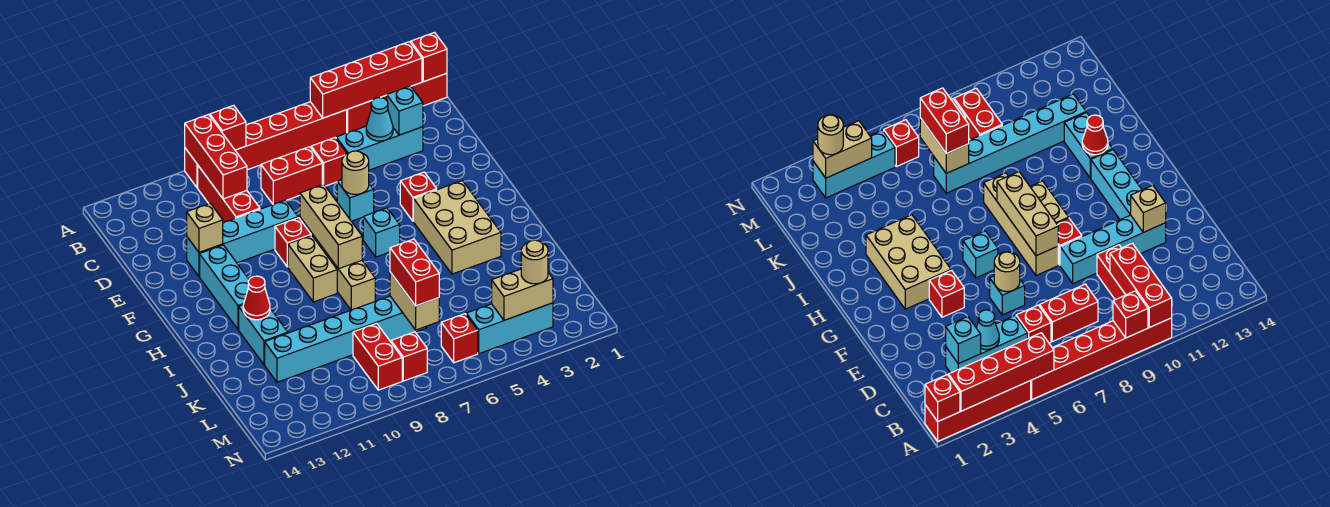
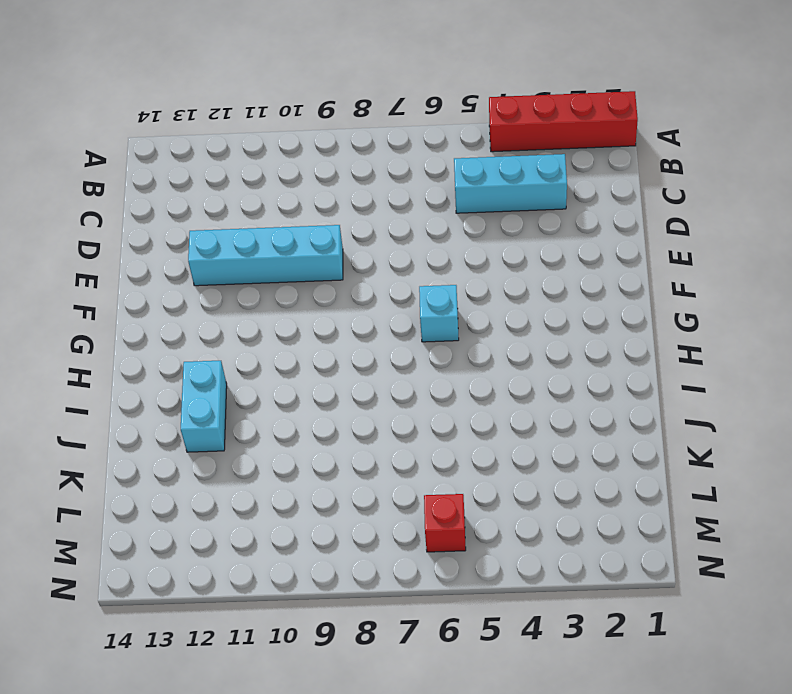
none -> red 1x6 brick [185,102,347,188]
none -> red 1x3 brick [198,166,260,223]
none -> red 1x1 brick [311,138,347,186]
none -> red 1x2 brick [261,147,322,204]

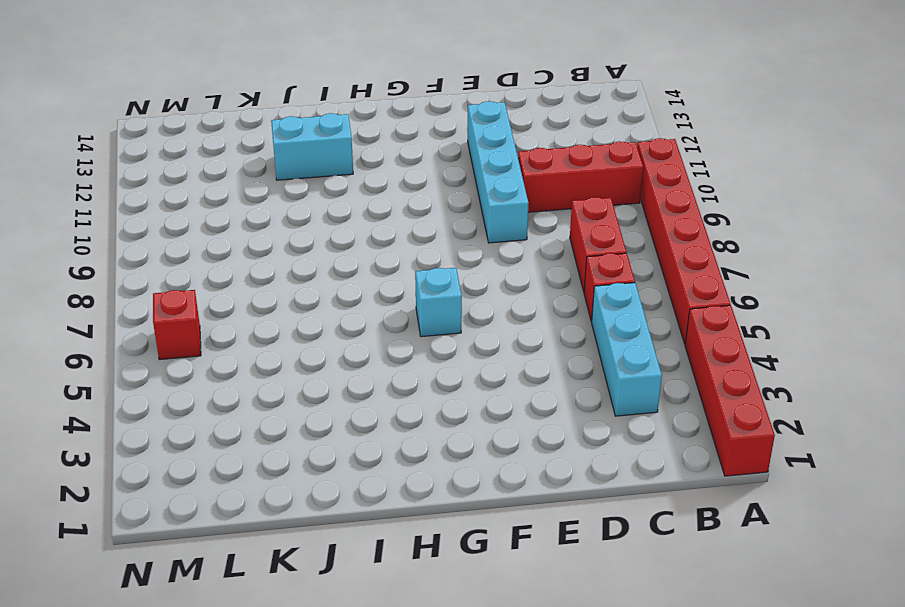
none -> cyan 1x1 brick [337,180,374,221]
none -> red 1x1 brick [400,172,437,221]
none -> tan 1x4 brick [300,218,375,310]
none -> red 1x1 brick [275,218,311,267]

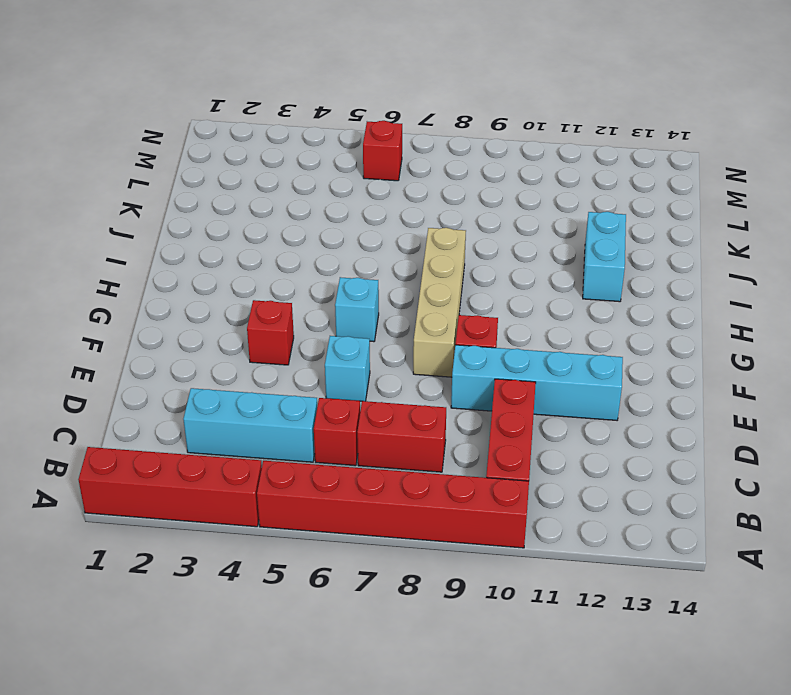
none -> cyan 1x3 brick [200,245,249,329]
none -> tan 2x3 brick [413,181,501,274]
none -> tan 1x2 brick [288,235,337,302]
none -> cyan 1x6 brick [265,296,426,382]

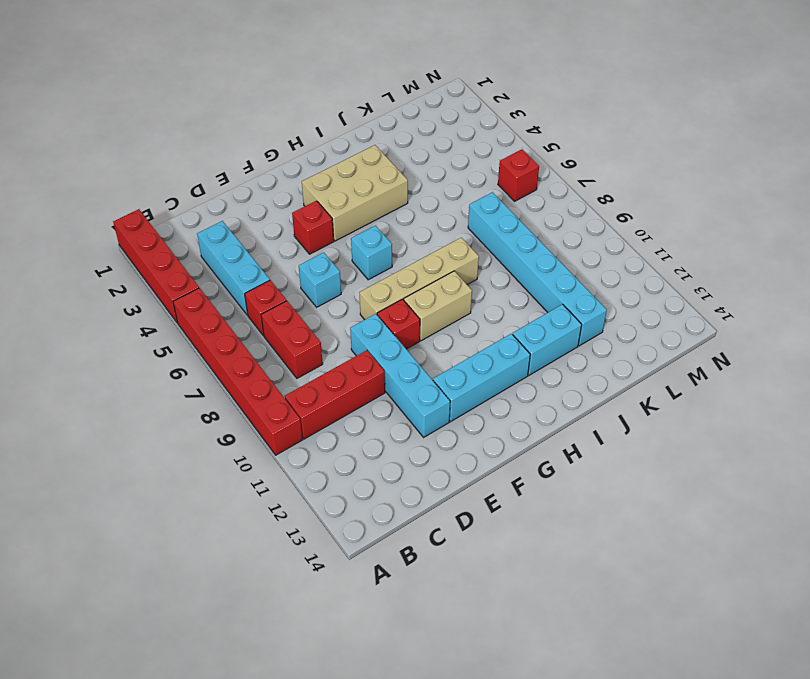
none -> red 1x2 brick [353,323,402,390]
none -> cyan 1x3 brick [466,303,553,354]
none -> red 1x1 brick [391,332,427,381]
none -> red 1x1 brick [411,33,447,82]

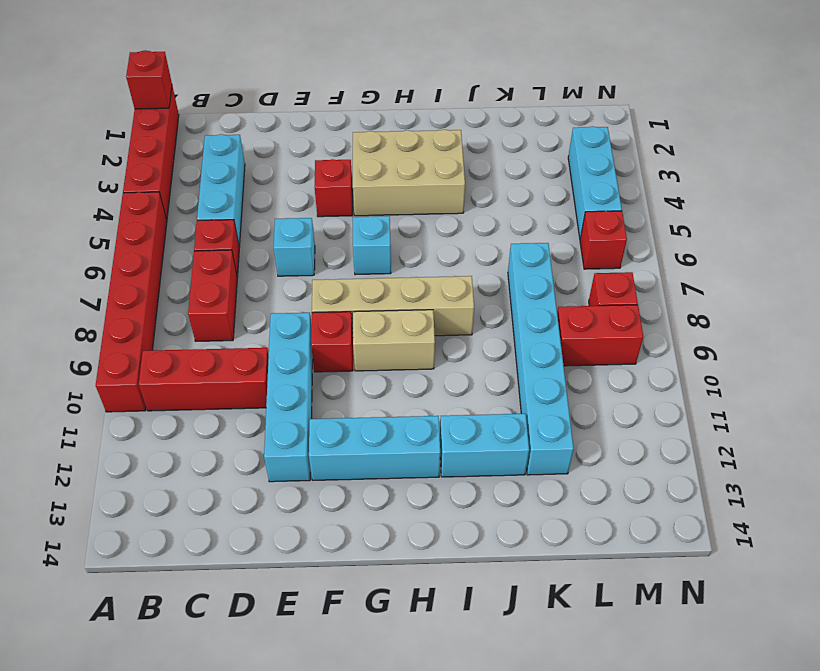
none -> red 1x4 brick [310,42,422,118]
none -> red 1x1 brick [210,105,246,150]
none -> red 1x3 brick [185,115,247,199]
none -> cyan 1x1 brick [387,86,423,135]

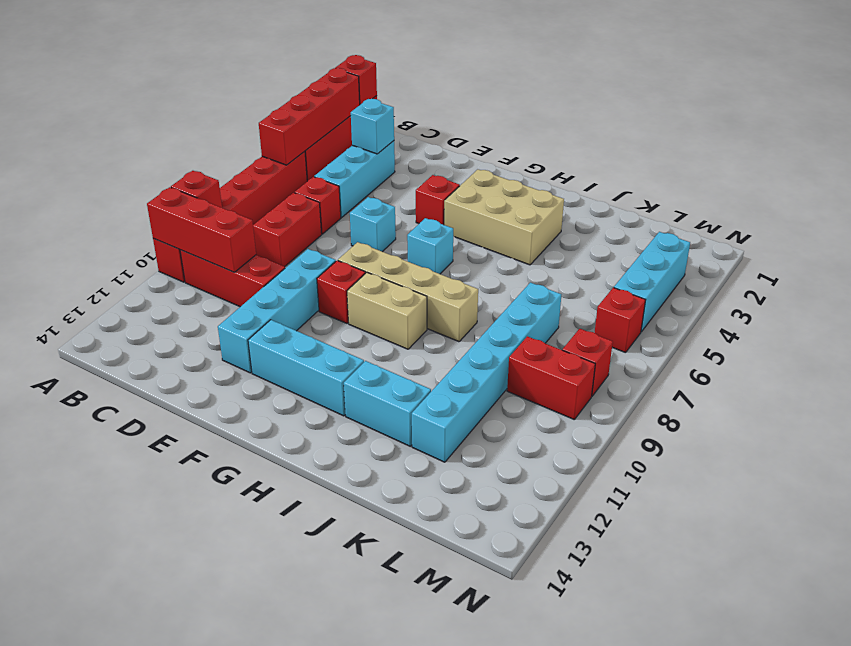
none -> cyan 1x1 cone [366,97,393,141]
none -> tan 1x1 round brick [342,151,369,194]
none -> tan 1x1 brick [187,203,223,252]
none -> tan 1x3 brick [300,184,362,269]

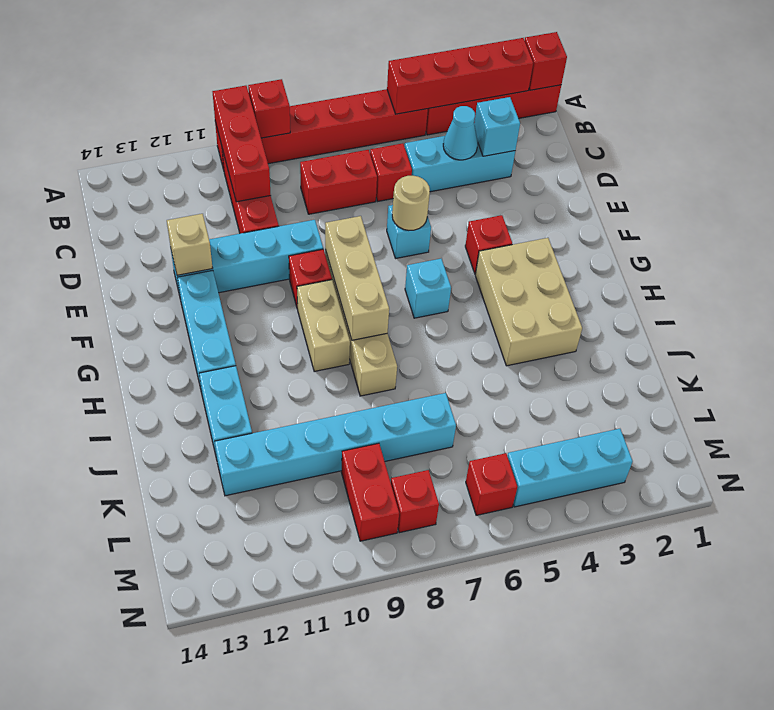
none -> red 1x1 cone [243,276,270,320]
none -> tan 1x2 brick [390,272,439,330]
none -> tan 1x2 brick [492,269,553,320]
none -> red 1x2 brick [390,239,439,306]

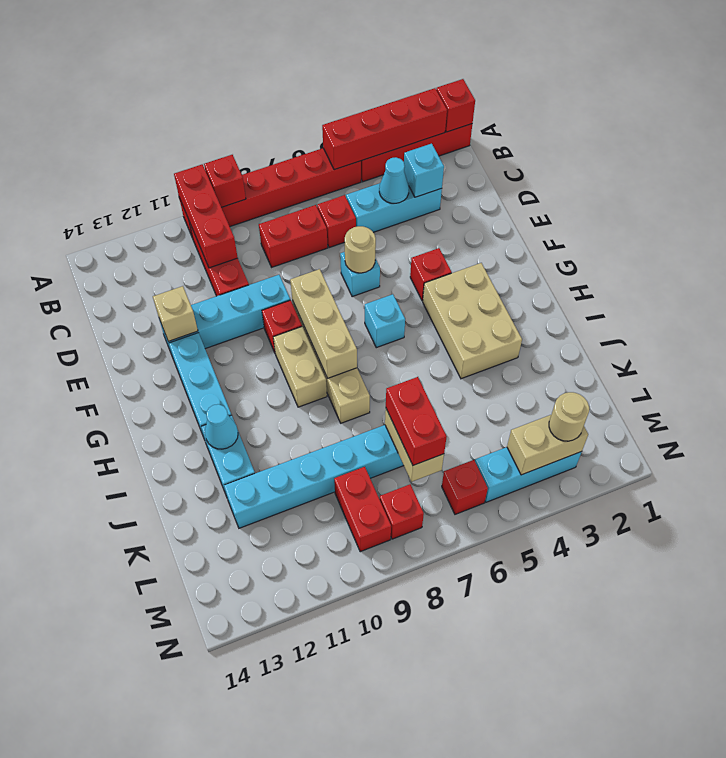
cyan 1x1 cone [205,404,238,449] -> red 1x1 cone [243,276,270,320]

